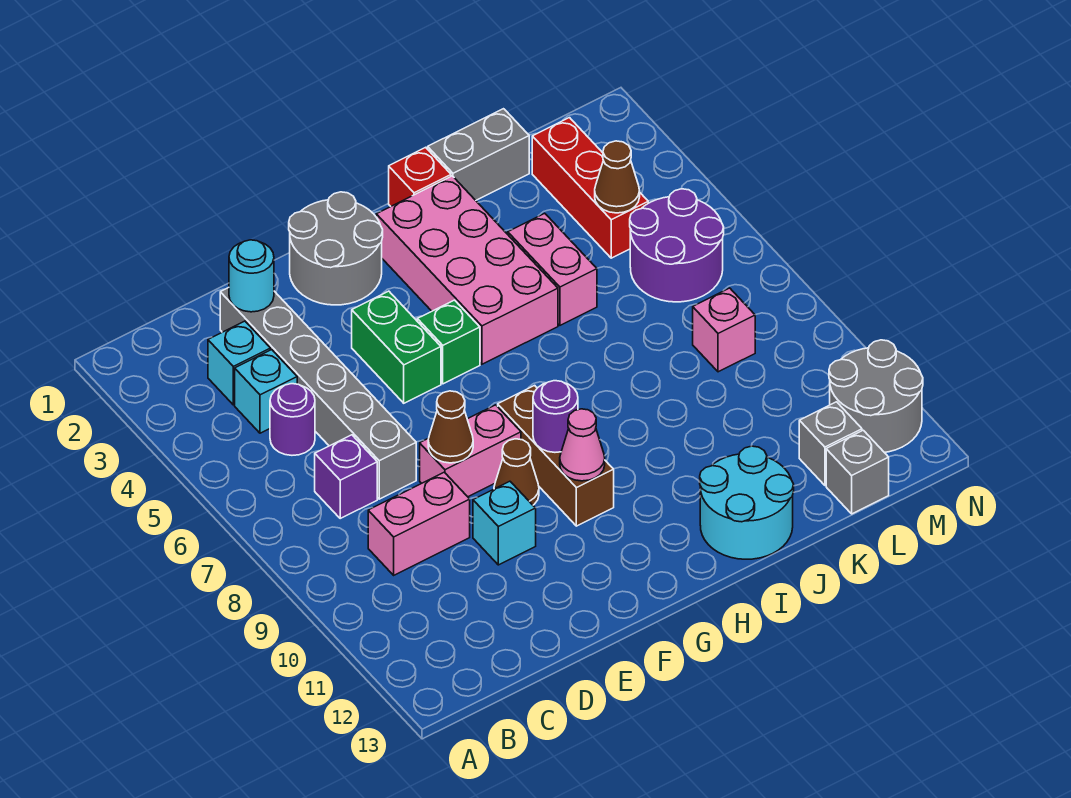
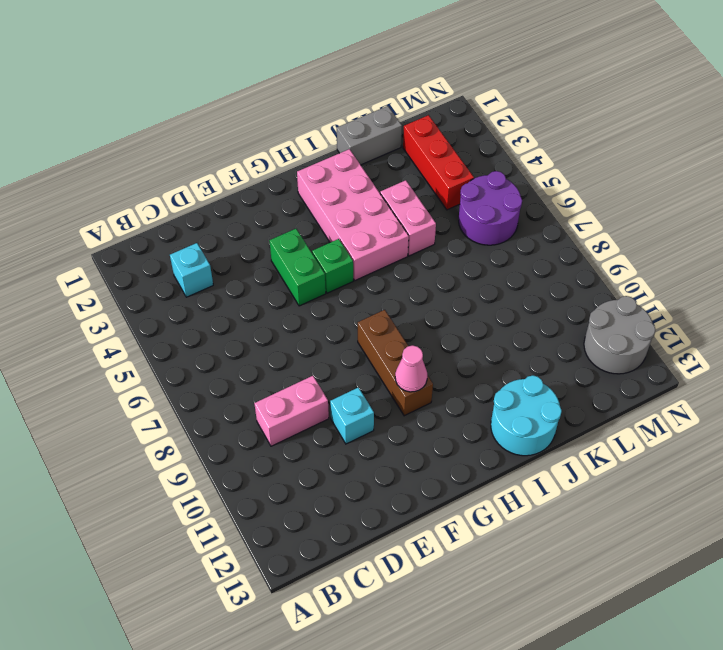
none -> cyan 1x1 brick [235,350,297,433]
none -> purple 1x1 round brick [270,384,315,455]
none -> purple 1x1 brick [315,435,377,518]

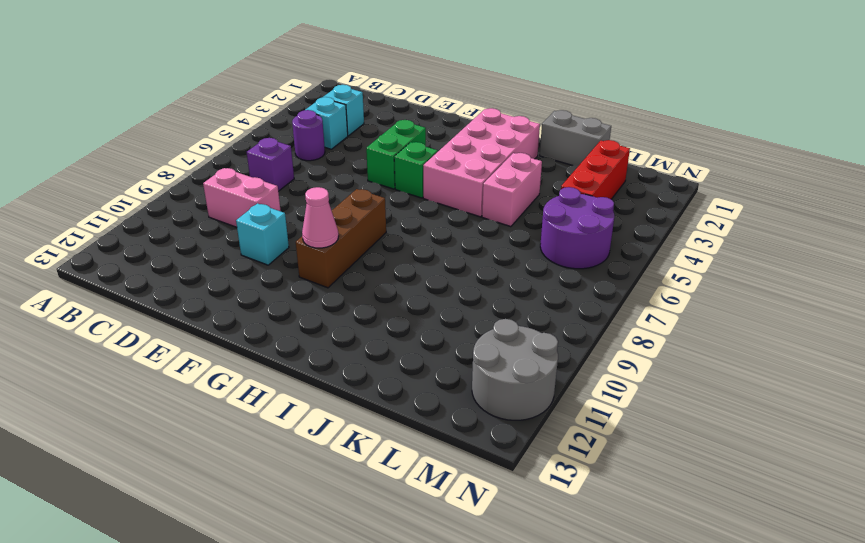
none -> grey 1x6 brick [220,288,416,499]
none -> pink 1x2 brick [420,405,521,497]
none -> grey 2x2 round brick [289,192,383,305]

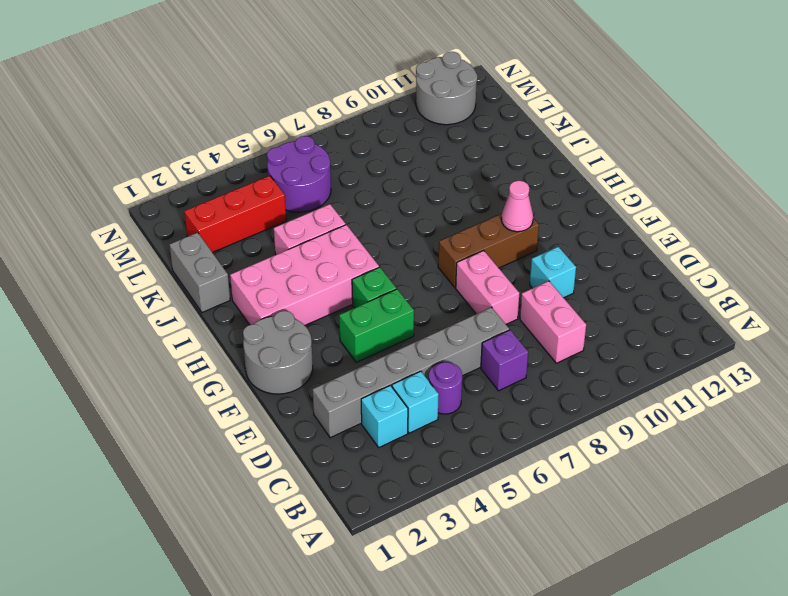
none -> brown 1x1 cone [494,439,539,505]
none -> red 1x1 brick [389,147,451,206]
none -> cyan 2x2 round brick [700,446,794,559]

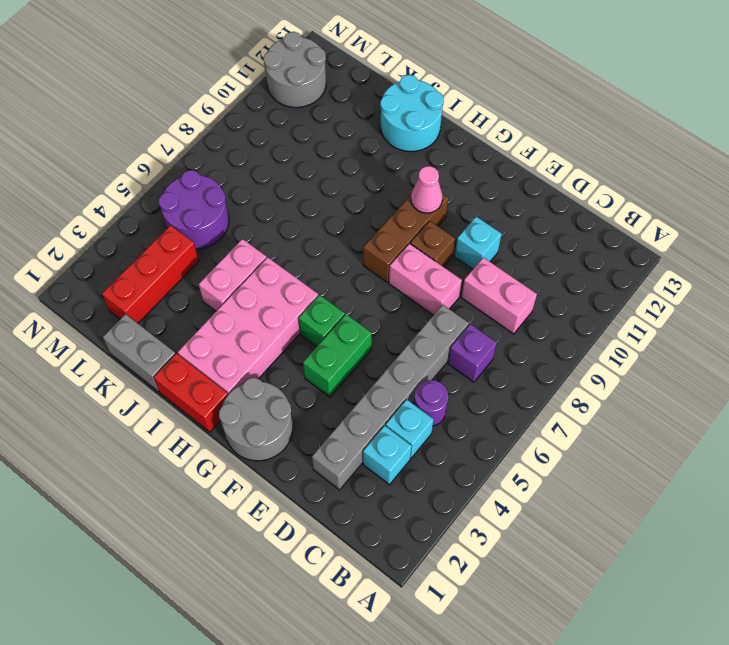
brown 1x1 brick [410,221,455,267] -> brown 1x1 cone [494,439,539,505]
red 1x2 brick [154,353,228,432] -> red 1x1 brick [389,147,451,206]
none -> pink 1x1 brick [693,288,755,372]
none -> grey 1x1 brick [799,402,862,485]
none -> grey 1x1 brick [826,430,889,514]

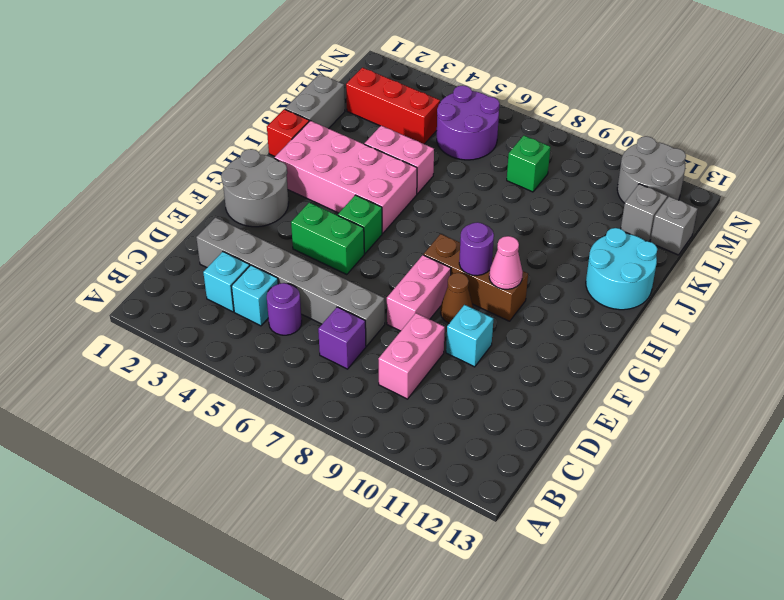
green 1x1 brick [507,136,550,192] -> pink 1x1 brick [693,288,755,372]
none -> cyan 1x1 round brick [229,240,274,312]
none -> brown 1x1 cone [428,391,473,463]
none -> brown 1x1 cone [595,141,640,213]

